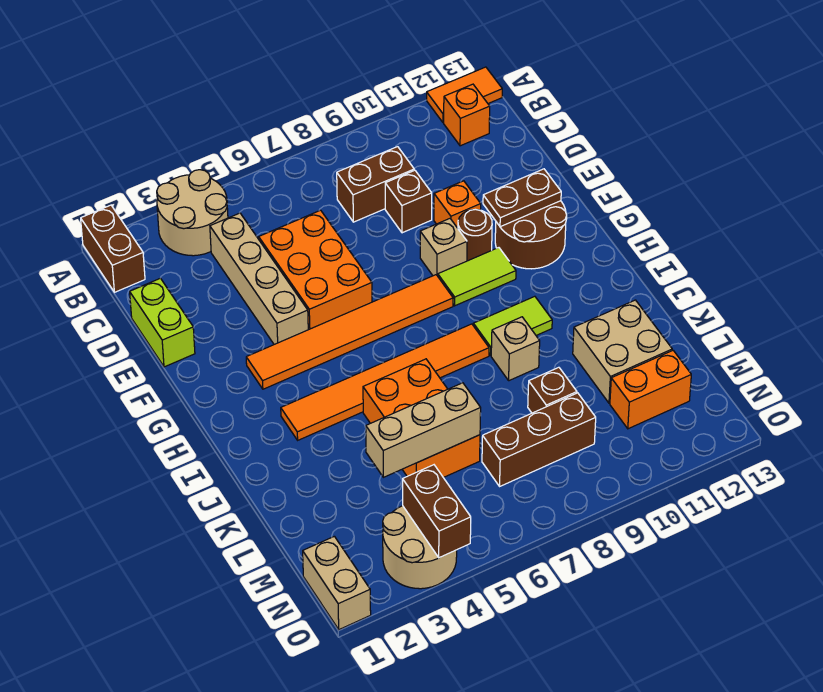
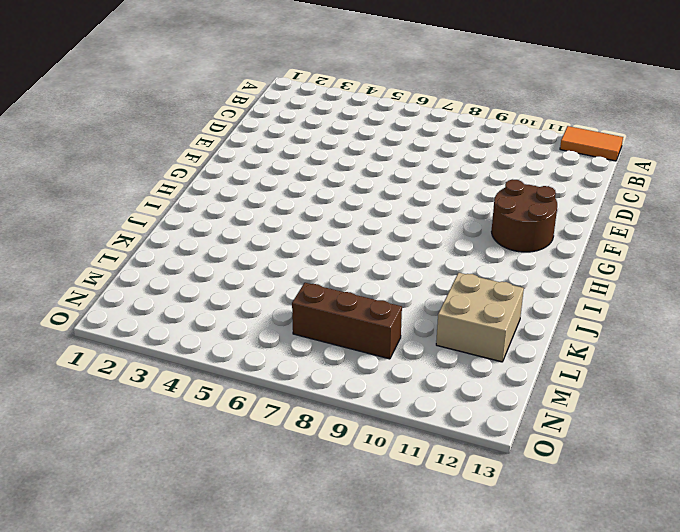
none -> brown 1x2 brick [81,205,145,292]
none -> tan 2x2 round brick [157,170,228,256]
none -> orange 1x1 brick [444,84,490,146]

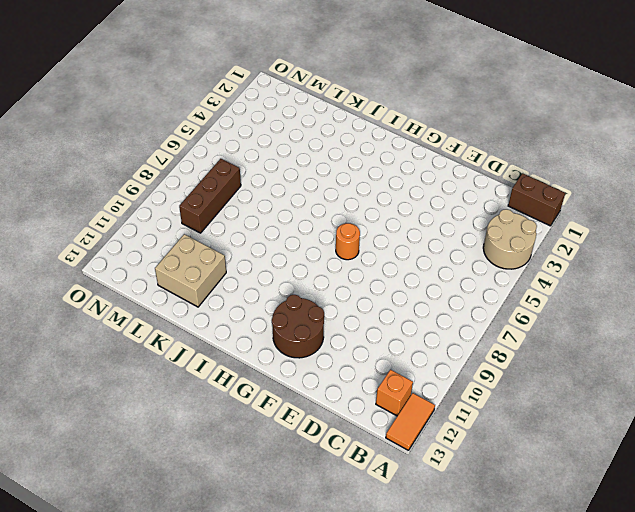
orange 1x1 round brick [336,223,360,260] -> orange 1x6 tile [246,275,453,389]
none -> tan 1x4 brick [210,213,308,344]
none -> brown 1x2 brick [337,147,414,222]
none -> lime 1x2 brick [130,278,195,367]

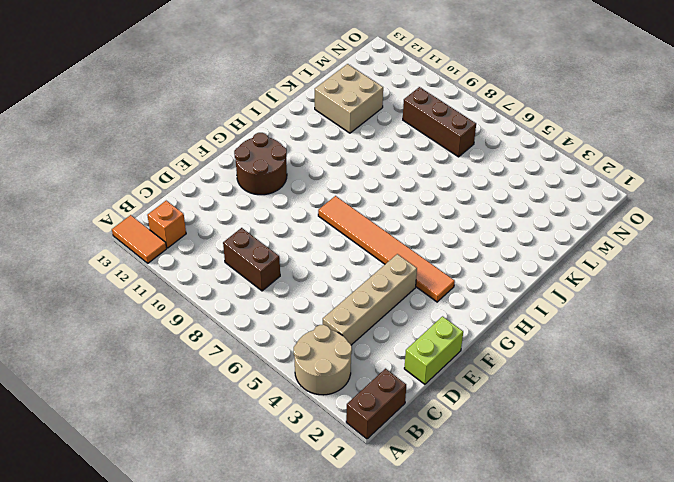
none -> orange 2x3 brick [259,210,372,330]
none -> brown 1x1 brick [385,170,432,233]
none -> orange 1x1 brick [434,181,481,228]

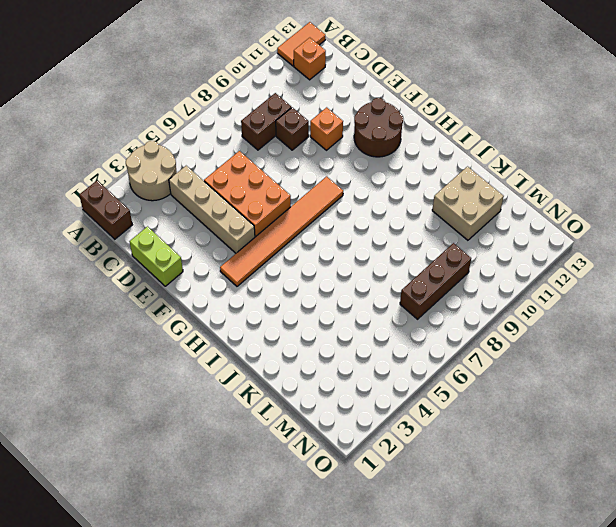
none -> tan 1x1 brick [420,219,467,276]
none -> brown 1x1 round brick [458,209,492,261]
none -> lime 1x2 tile [438,248,516,306]

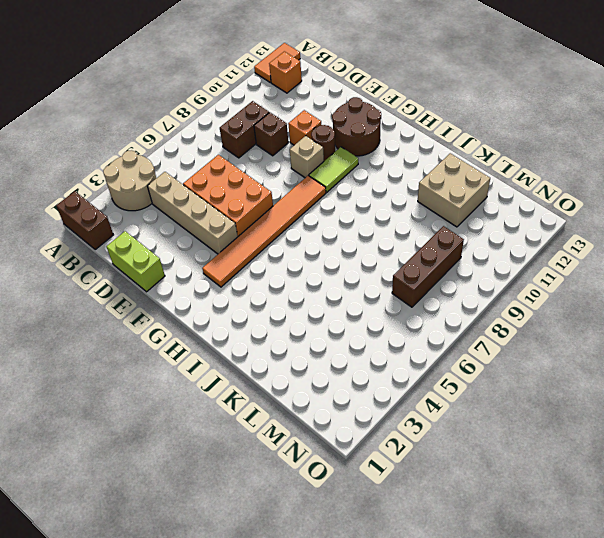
none -> orange 1x6 tile [281,324,489,440]
none -> lime 1x2 tile [473,296,552,356]
none -> orange 2x3 brick [363,359,480,478]

